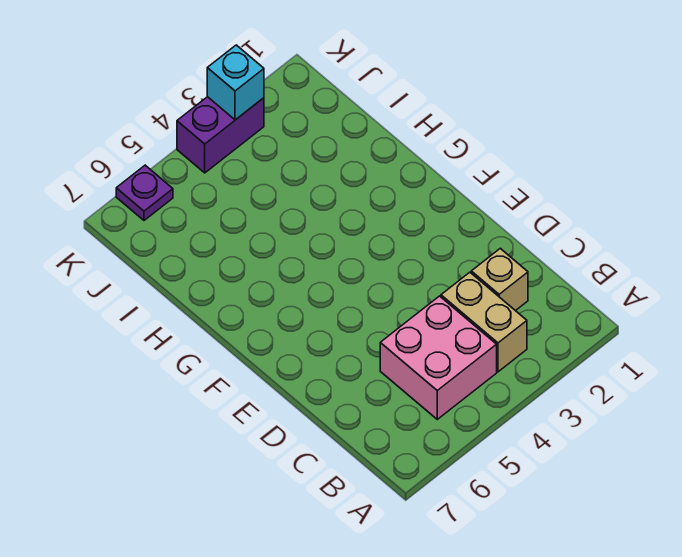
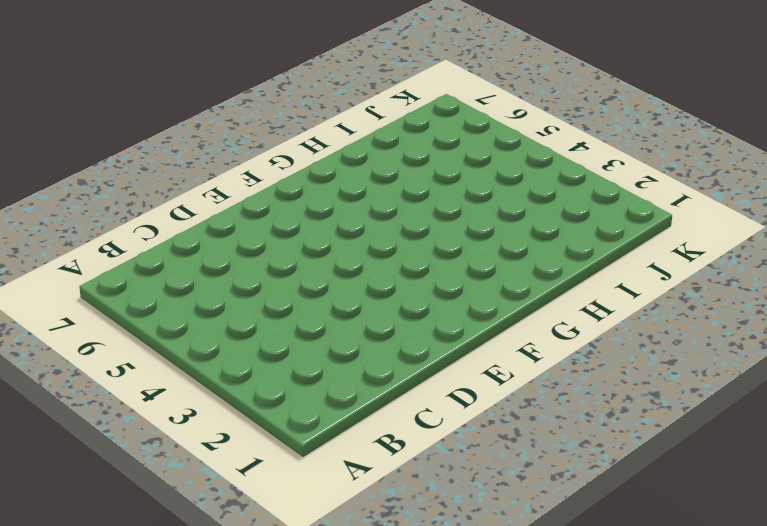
none -> tan 1x2 brick [441,272,527,372]
none -> pink 2x2 brick [380,296,497,419]

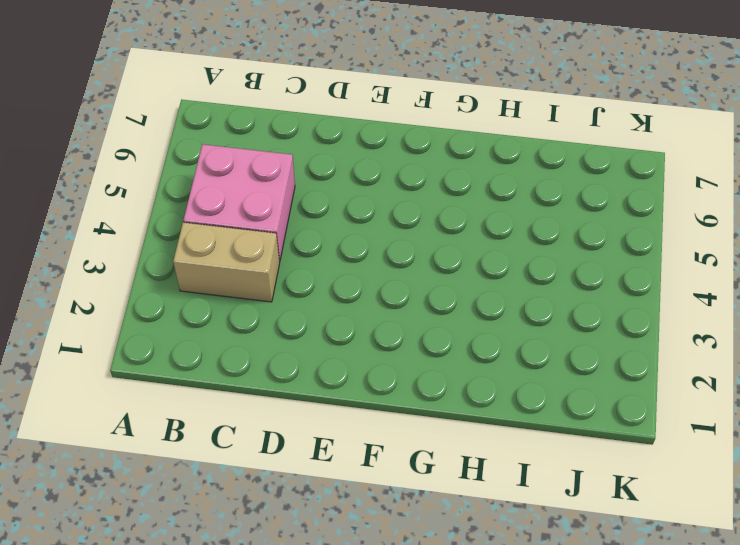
none -> tan 1x1 brick [471,248,528,311]
none -> purple 1x2 brick [177,97,264,173]

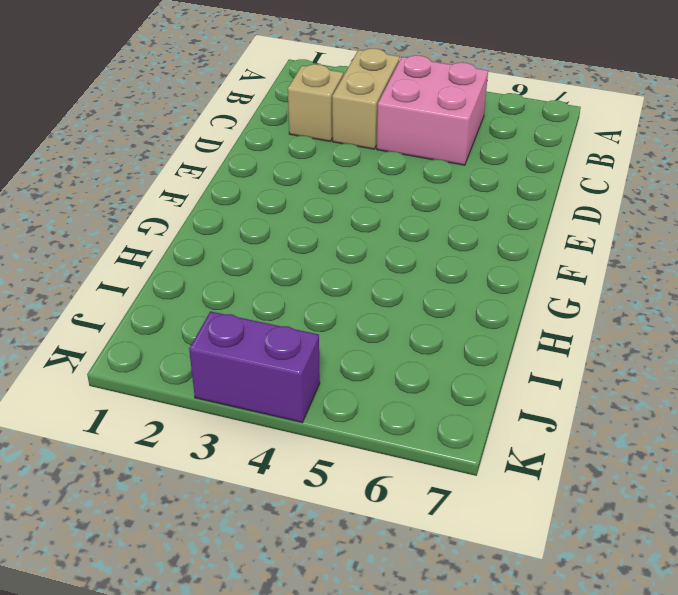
none -> purple 1x1 plate [116,165,173,220]
none -> cyan 1x1 brick [207,45,264,120]

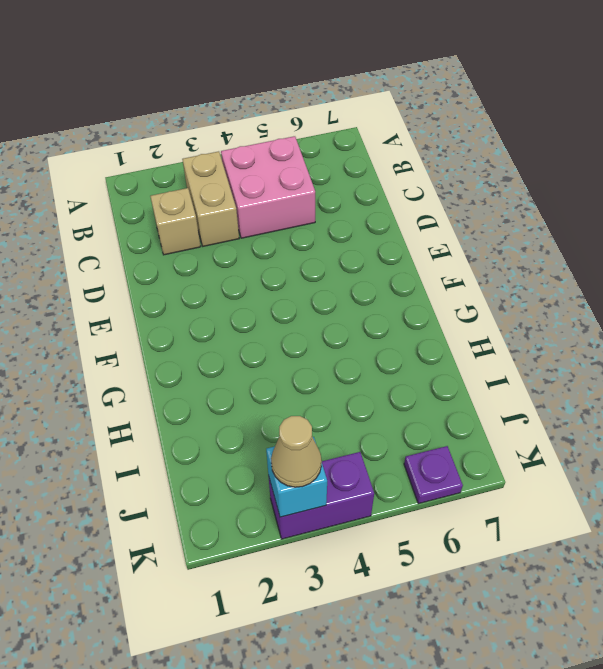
tan 1x1 cone [271,416,322,487] -> none

